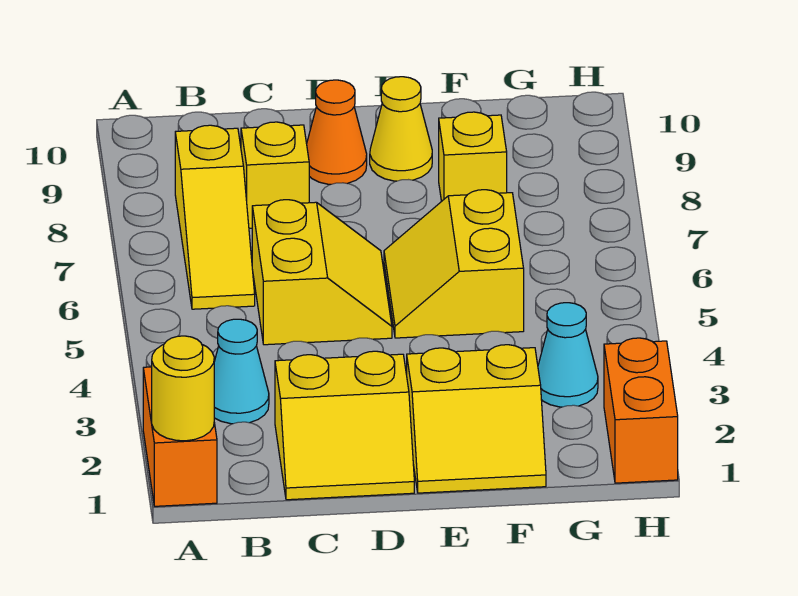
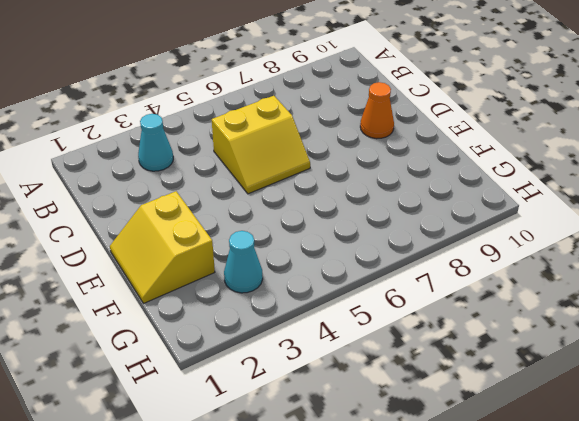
none -> orange 1x2 brick [143,367,217,506]
none -> yellow 1x3 slope [175,125,255,309]
none -> yellow 2x2 slope [275,351,414,500]

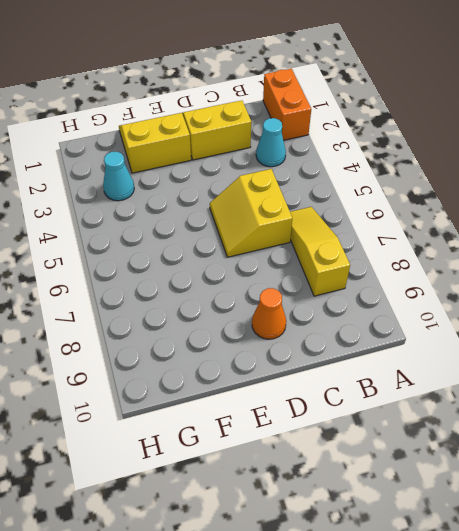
none -> yellow 1x1 brick [241,122,309,228]
none -> yellow 2x2 slope [384,190,524,338]
none -> yellow 1x1 cone [370,77,432,181]

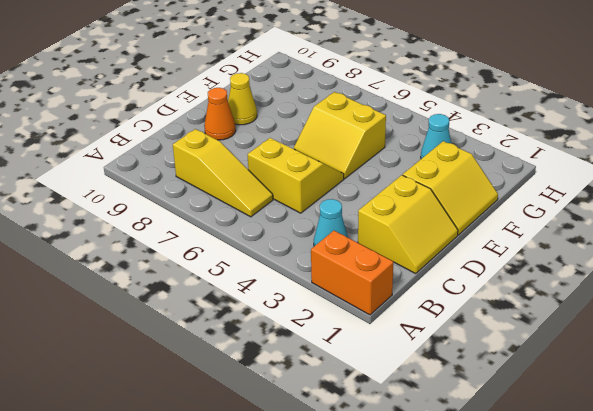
none -> yellow 1x1 brick [241,122,309,228]
none -> yellow 1x1 brick [439,112,507,202]
none -> orange 1x2 brick [604,338,678,483]

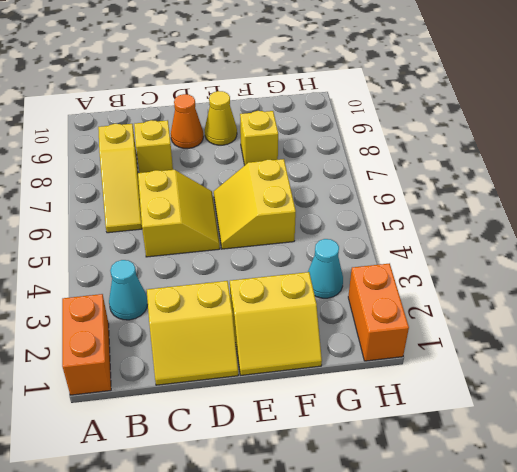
none -> yellow 1x1 round brick [152,336,214,441]

